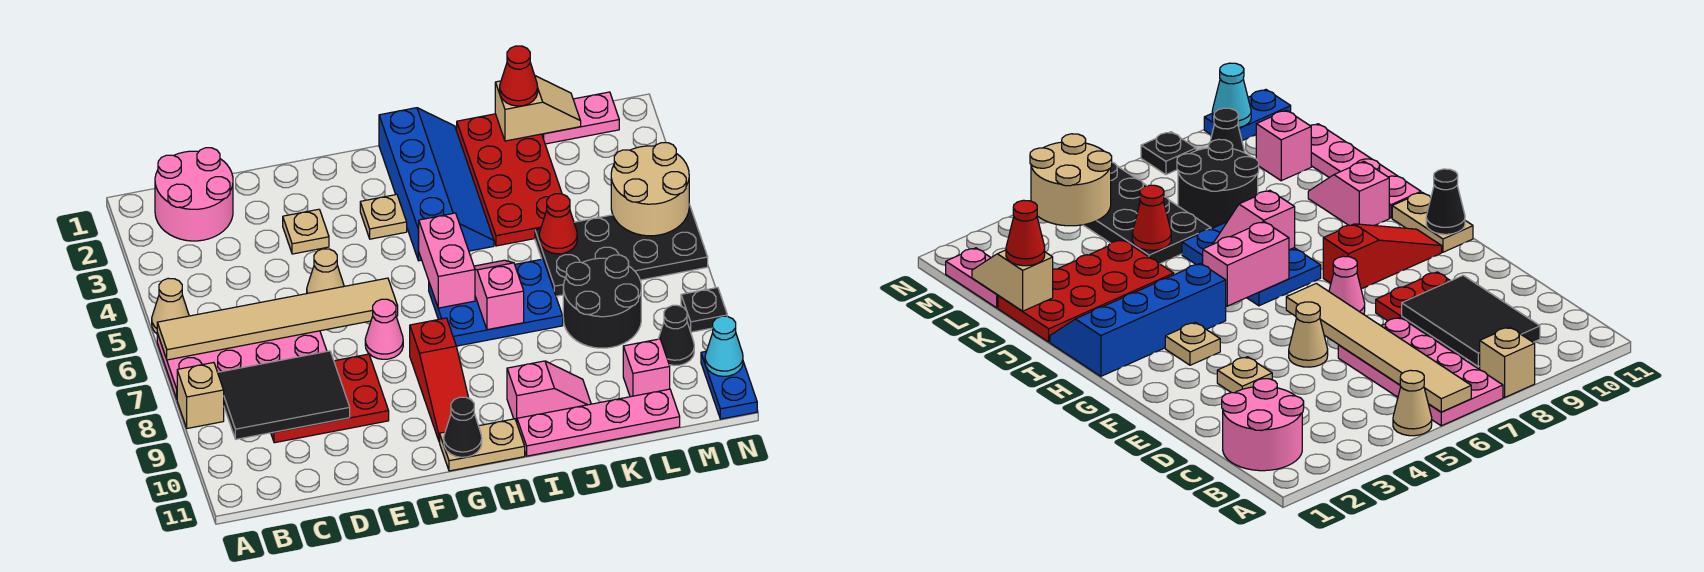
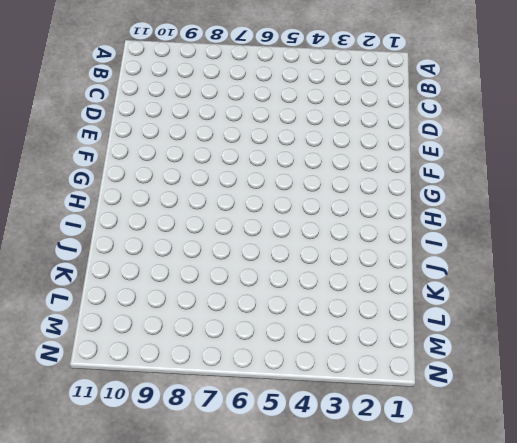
none -> tan 1x1 cone [152,278,189,334]
none -> pink 2x4 plate [157,331,327,399]
none -> tan 1x1 brick [177,363,224,428]
none -> pink 2x2 round brick [155,148,233,241]

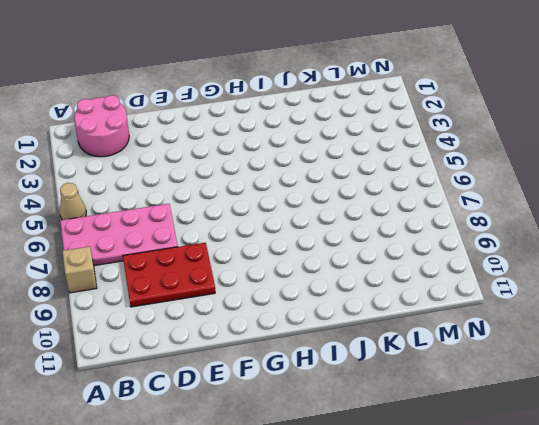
none -> tan 1x1 plate [283,209,329,254]
none -> tan 1x1 cone [307,249,344,293]
none -> pink 1x1 cone [365,299,403,359]
none -> tan 1x1 plate [360,194,407,239]

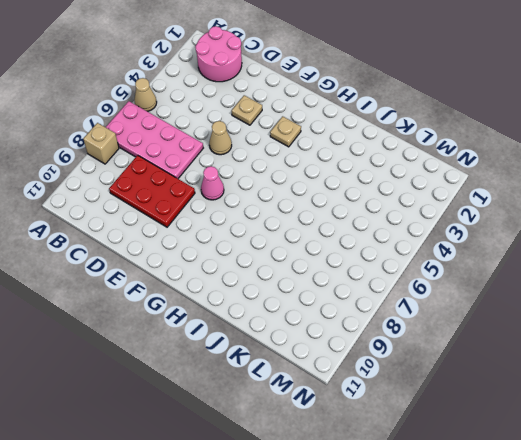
none -> red 1x3 slope [410,318,468,442]
none -> tan 1x2 plate [440,419,525,471]
none -> blue 2x4 slope [379,108,494,261]
none -> blue 2x3 plate [429,259,563,346]

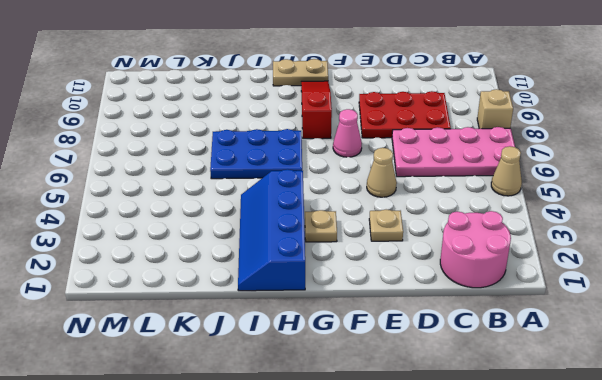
none -> pink 1x2 slope [507,361,591,422]
none -> pink 1x4 plate [517,389,680,456]
none -> red 2x4 plate [457,114,562,246]
none -> black 2x4 plate [535,204,708,296]

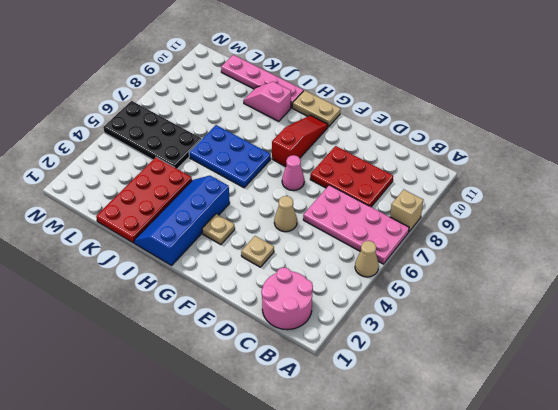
none -> black 2x2 round brick [563,255,641,348]
none -> pink 1x2 plate [542,92,619,144]
none -> pink 1x1 brick [623,339,670,397]
none -> black 1x1 cone [659,305,694,366]

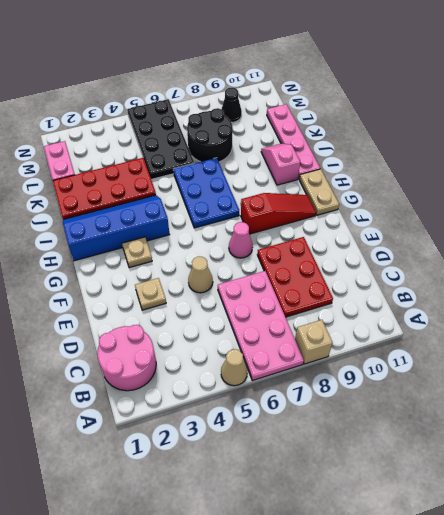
none -> pink 1x1 brick [623,339,670,397]
none -> black 1x1 plate [681,287,727,332]
none -> blue 1x2 plate [701,351,757,419]
none -> tan 1x6 tile [157,278,398,360]

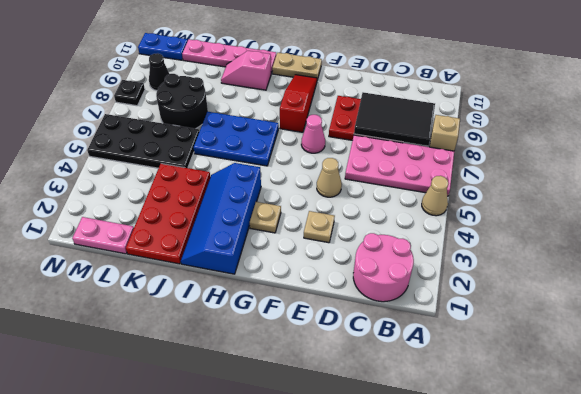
blue 1x2 plate [138,33,188,60] -> blue 1x2 plate turned to [701,351,757,419]
none -> pink 1x1 brick [623,339,670,397]
none -> tan 1x6 tile [157,278,398,360]
none -> black 1x1 cone [444,397,482,457]
none -> pink 1x2 brick [418,213,475,308]

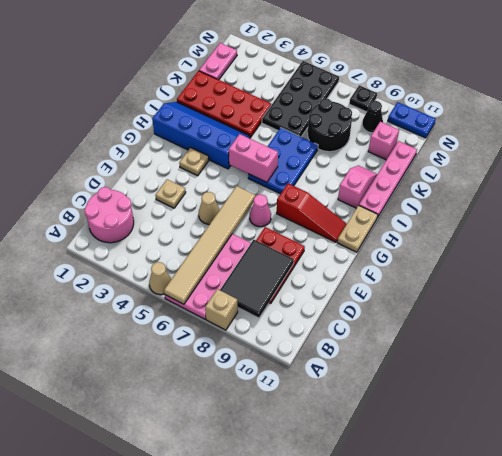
none -> black 1x1 cone [444,397,482,457]
none -> pink 1x2 slope [474,260,524,330]
none -> tan 1x2 slope [495,76,581,141]
none -> red 1x1 cone [539,194,577,254]

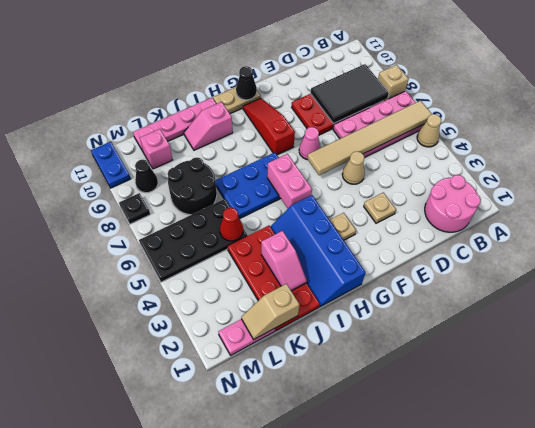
pink 1x2 slope [261,231,307,291] -> pink 1x2 slope moved to [474,260,524,330]
none -> tan 2x2 round brick [611,143,689,236]
none -> cyan 1x1 cone [705,316,743,376]
none -> red 1x1 cone [500,46,538,106]

